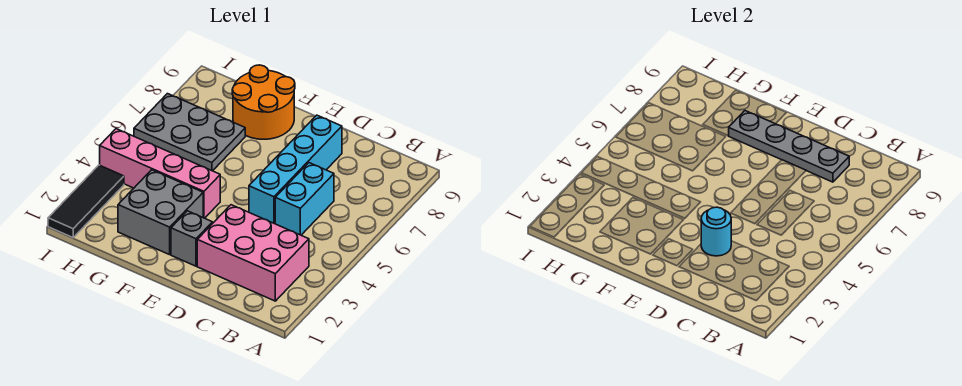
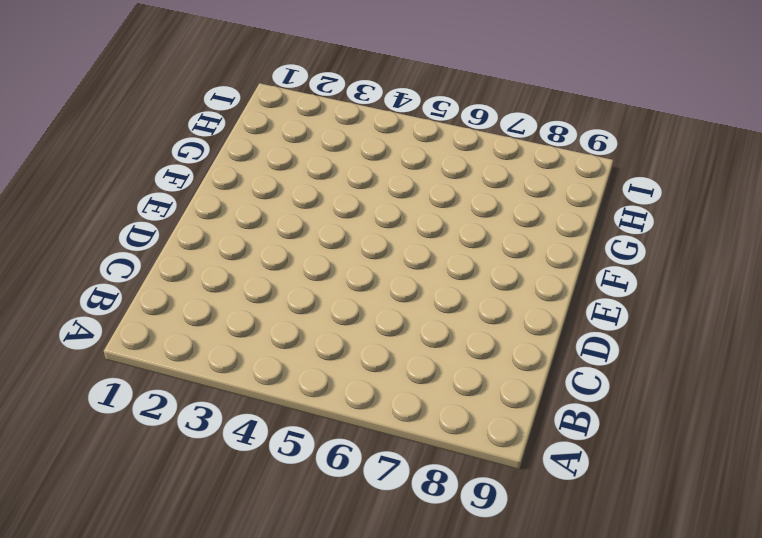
none -> pink 2x3 brick [197,205,309,301]
none -> cyan 1x2 brick [275,163,334,235]

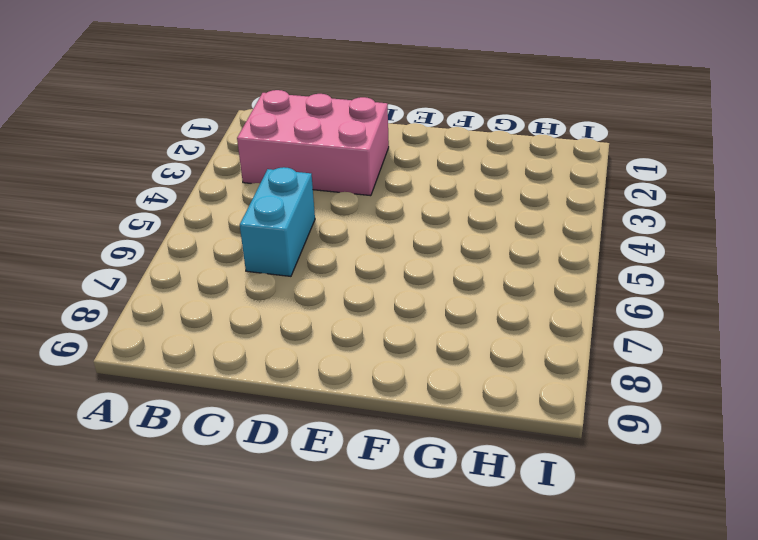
none -> cyan 1x4 brick [249,115,342,224]
none -> grey 1x1 brick [171,211,212,266]

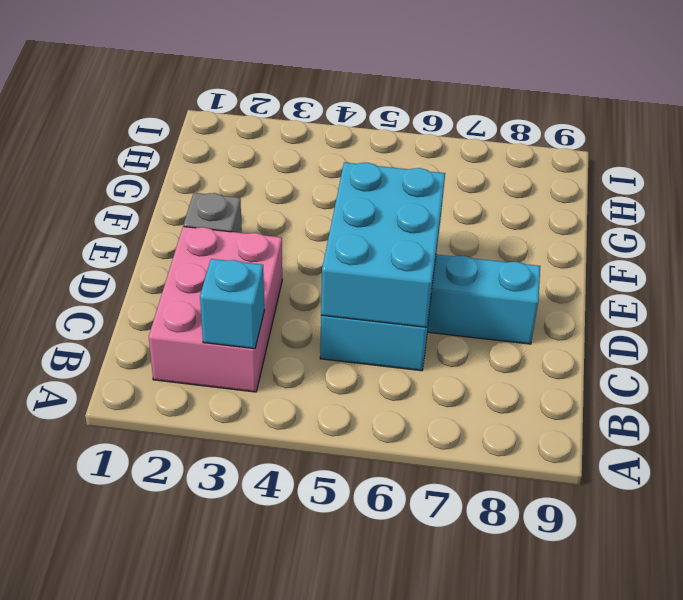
cyan 1x1 brick [200,259,264,349] -> none
cyan 2x3 brick [321,163,445,327] -> none
none -> grey 2x2 brick [118,170,203,255]
none -> pink 1x4 brick [100,129,220,218]

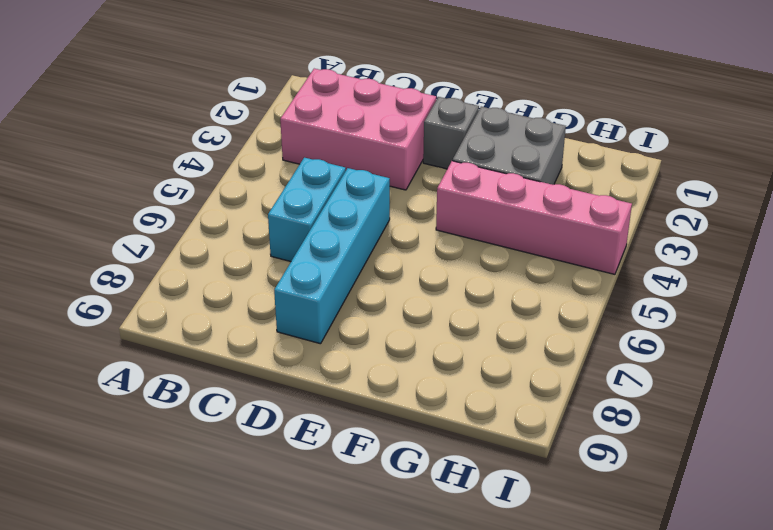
none -> orange 2x2 round brick [232,65,295,139]
none -> grey 2x3 plate [134,94,245,171]

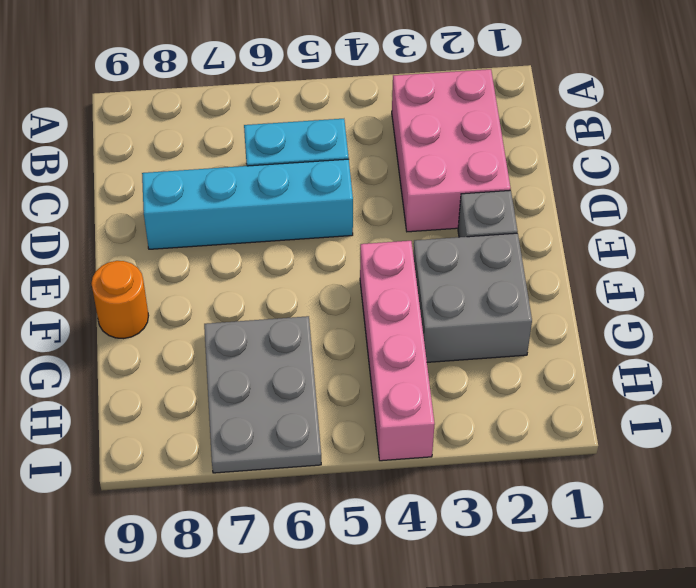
orange 1x1 round brick [91,261,149,339] -> orange 2x2 round brick [232,65,295,139]
none -> black 1x3 tile [48,165,124,238]
none -> grey 1x4 plate [729,111,849,182]

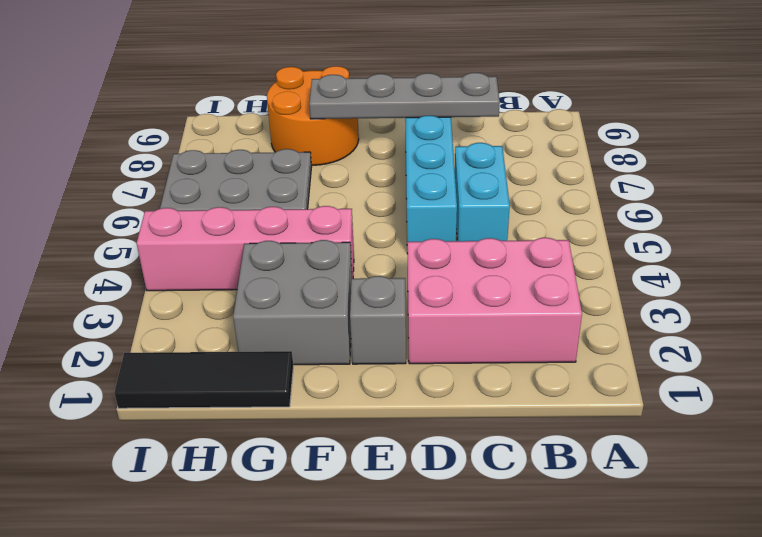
black 1x3 tile [114,351,293,408] -> black 1x3 tile turned to [48,165,124,238]
none -> cyan 1x1 round brick [701,207,731,256]

